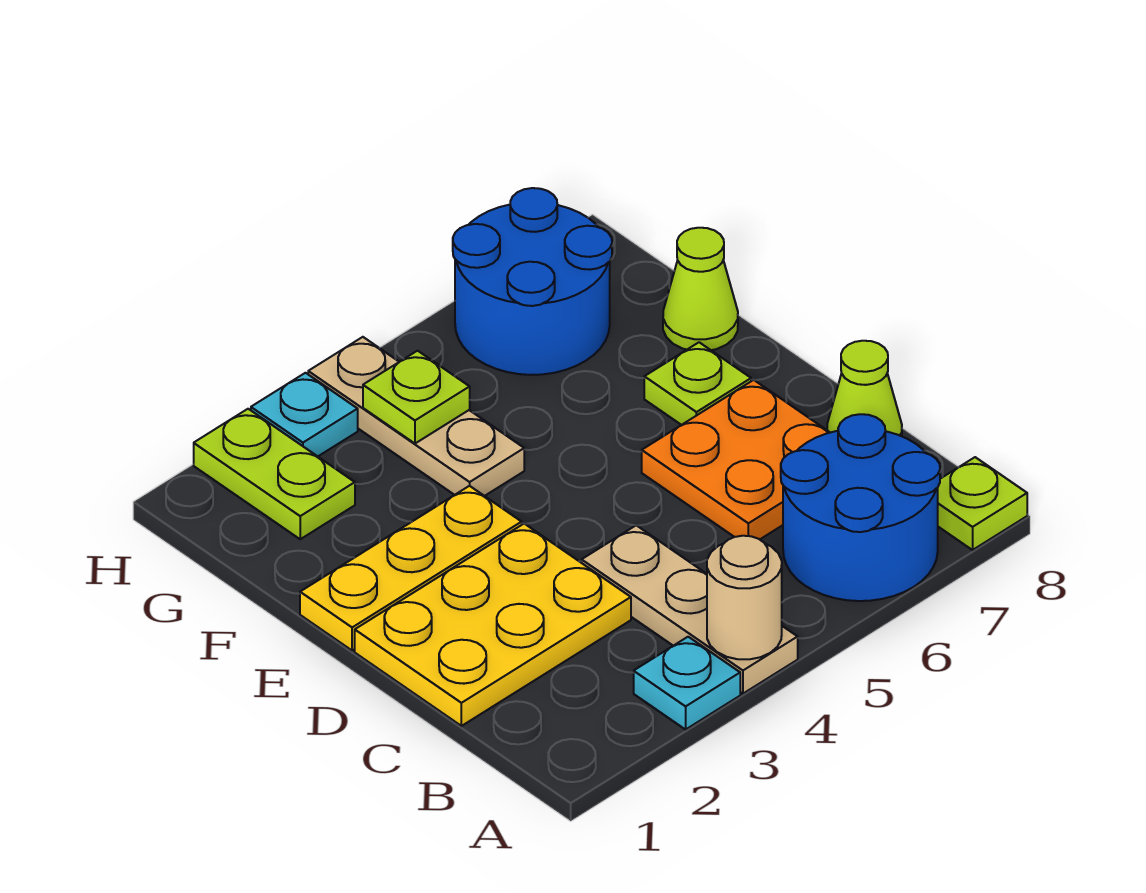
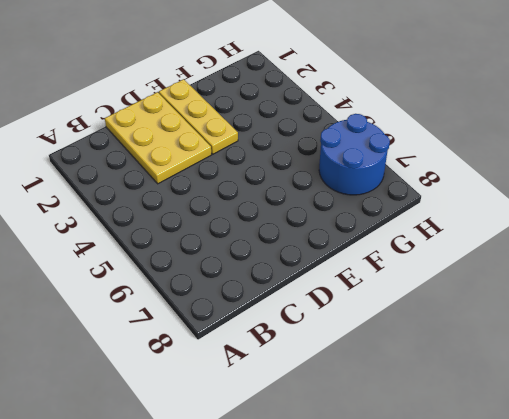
none -> cyan 1x1 plate [634,637,740,729]
none -> tan 1x3 plate [582,525,798,694]
none -> blue 2x2 round brick [781,414,940,601]

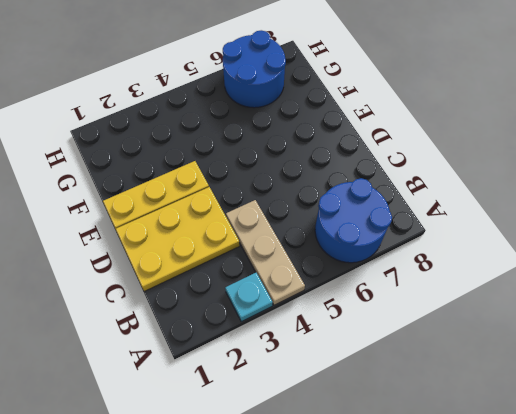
none -> lime 1x1 plate [938,457,1027,550]
none -> orange 2x2 plate [642,380,830,539]
none -> lime 1x1 cone [827,341,902,436]

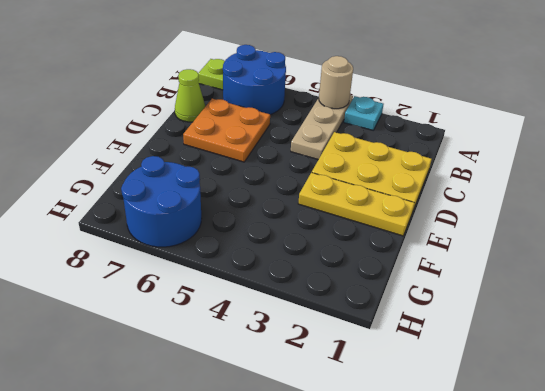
none -> lime 1x1 plate [644,342,751,425]
none -> tan 1x3 plate [308,337,524,496]
none -> lime 1x1 cone [663,228,738,350]

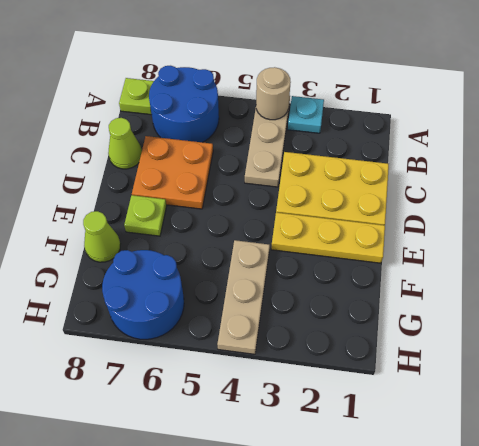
none -> lime 1x2 plate [194,409,355,539]
none -> cyan 1x1 plate [251,373,358,456]
none -> lime 1x1 plate [363,351,470,443]

